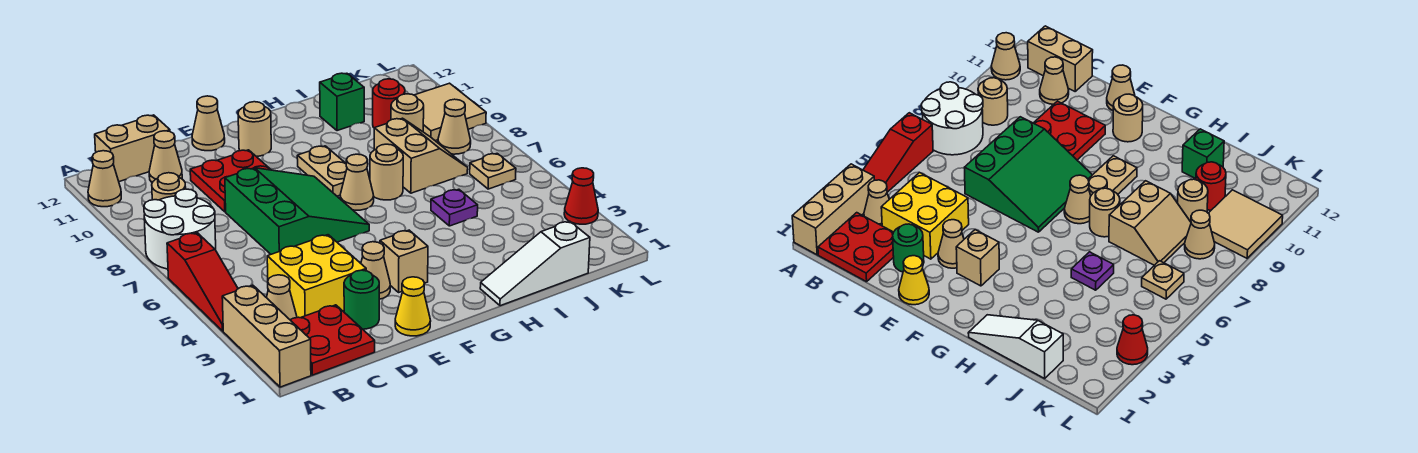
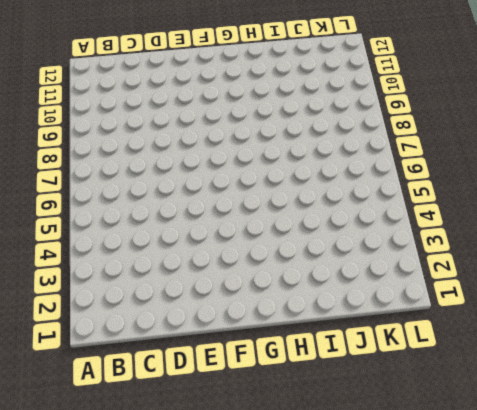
none -> tan 1x3 brick [222,285,311,387]
none -> red 1x3 slope [167,233,238,331]
none -> white 2x2 round brick [144,189,216,269]
none -> tan 1x1 cone [88,151,121,207]

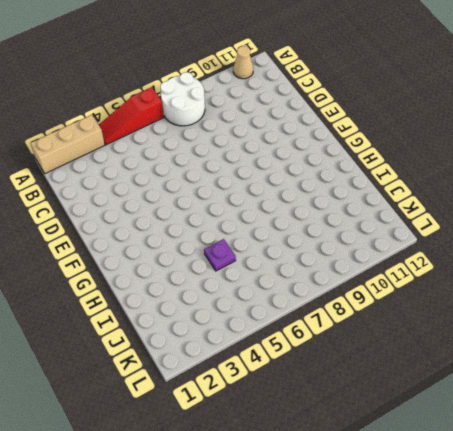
none -> red 2x2 plate [291,305,375,375]
none -> tan 1x1 cone [266,275,297,320]
none -> tan 1x1 round brick [152,173,186,200]
none -> tan 1x2 brick [95,115,170,182]

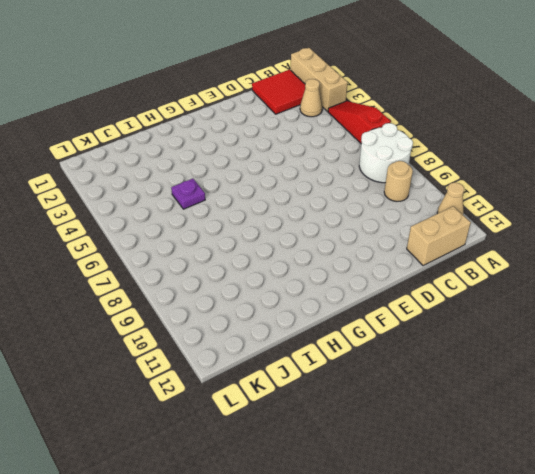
red 2x2 tile [252,70,305,114] -> red 2x2 plate [291,305,375,375]
none -> yellow 2x2 brick [267,235,366,318]
none -> tan 1x1 cone [149,131,182,183]
none -> green 1x1 round brick [344,270,379,329]
none -> green 3x3 slope [225,168,369,254]

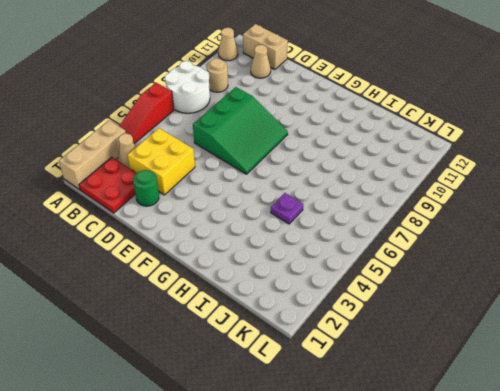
none -> red 2x2 plate [190,150,271,212]
none -> yellow 1x1 cone [395,277,431,336]
none -> tan 1x1 cone [361,242,390,299]
none -> tan 1x1 cone [192,96,225,151]

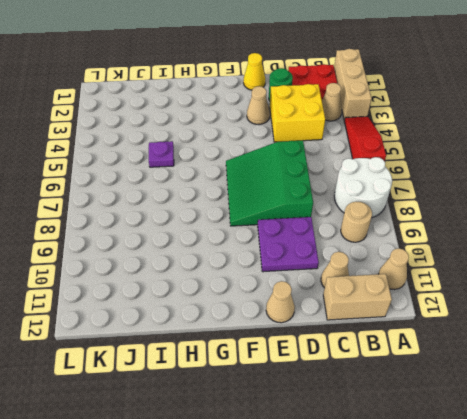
purple 2x2 plate [258,217,319,272] -> red 2x2 plate [190,150,271,212]
none -> tan 1x1 brick [380,230,428,292]
none -> tan 1x1 round brick [238,102,271,156]
none -> tan 1x1 cone [340,154,374,210]
none -> tan 1x2 plate [297,146,347,196]

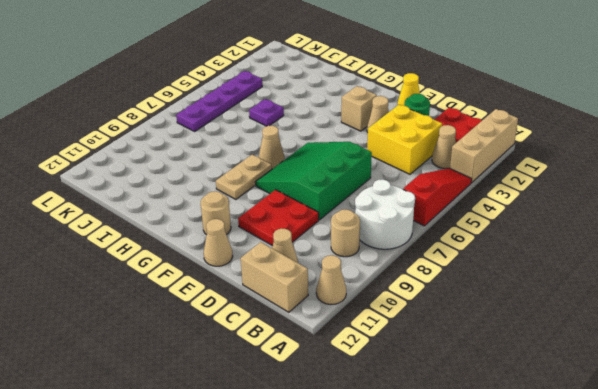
purple 1x4 plate [176,71,262,131] -> tan 1x1 plate [470,154,516,189]
none -> white 1x3 slope [480,221,590,306]
none -> tan 1x1 round brick [370,144,403,200]
none -> tan 2x2 slope [374,118,468,193]
none -> green 1x1 brick [320,73,364,131]

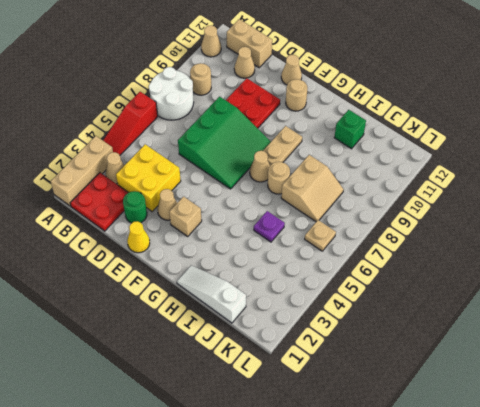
none -> tan 1x1 round brick [391,94,424,132]
none -> red 1x1 round brick [373,79,405,128]
none -> tan 1x1 cone [438,99,471,154]
none -> tan 2x2 tile [414,83,486,141]

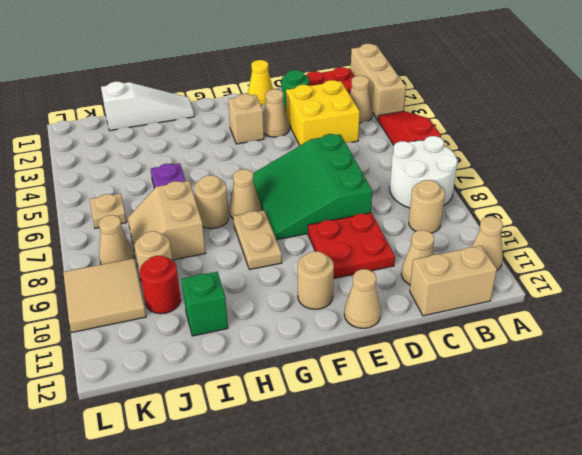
none -> red 1x1 cone [564,168,598,224]

